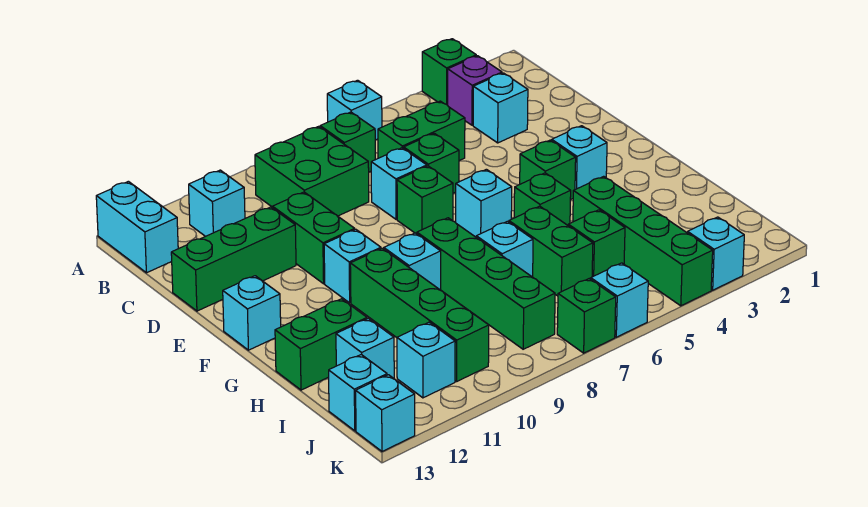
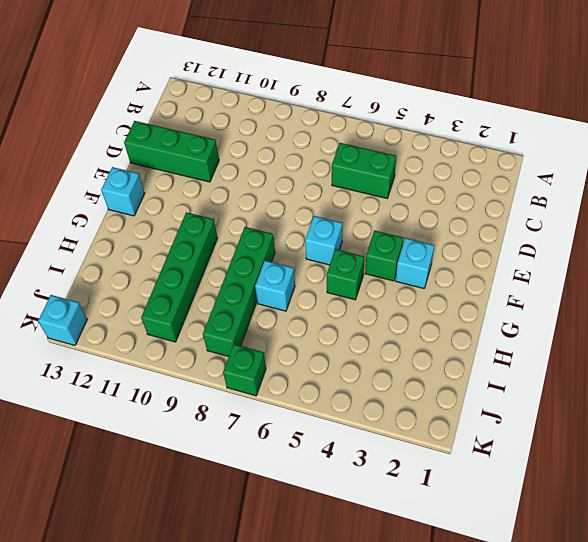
none -> green 1x1 brick [422,39,476,105]
none -> cyan 1x1 brick [327,80,382,140]
none -> cyan 1x2 brick [96,181,178,273]
none -> purple 1x1 brick [448,56,502,125]

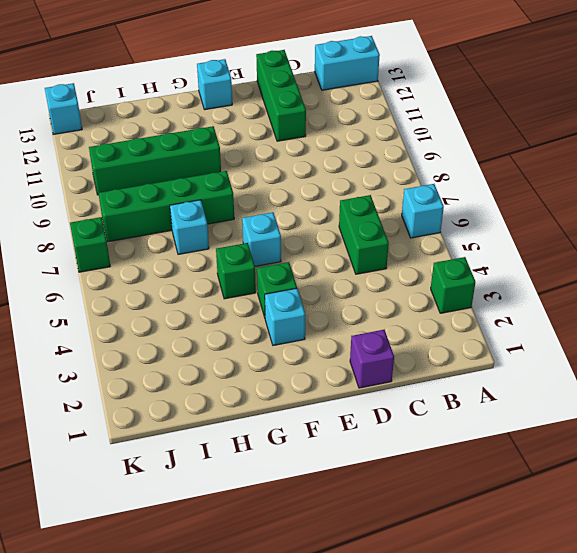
purple 1x1 brick [350,330,394,388] -> purple 1x1 brick moved to [448,56,502,125]
none -> green 1x1 brick [320,112,375,172]
none -> green 2x2 brick [255,126,369,216]
none -> cyan 1x1 brick [189,170,245,236]
none -> cyan 1x1 brick [473,73,528,143]

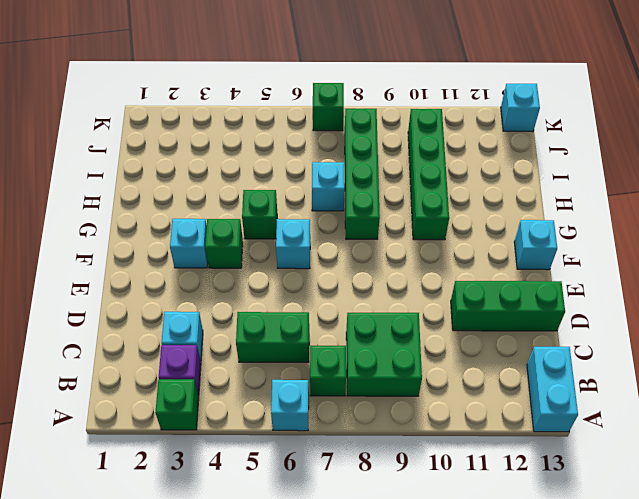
none -> cyan 1x1 brick [189,170,245,236]
none -> green 1x1 brick [404,133,459,193]
none -> cyan 1x1 brick [371,148,427,219]
none -> green 1x2 brick [273,192,355,284]

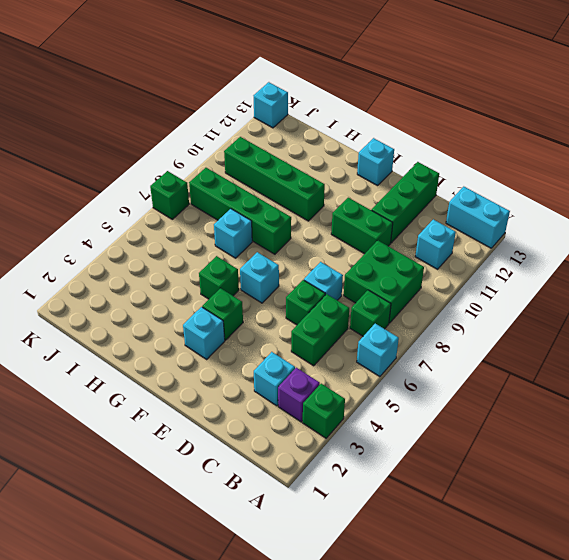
none -> green 1x1 brick [397,166,453,234]
none -> cyan 1x1 brick [324,229,381,303]
none -> cyan 1x1 brick [384,233,441,290]
none -> green 1x4 brick [573,176,713,306]

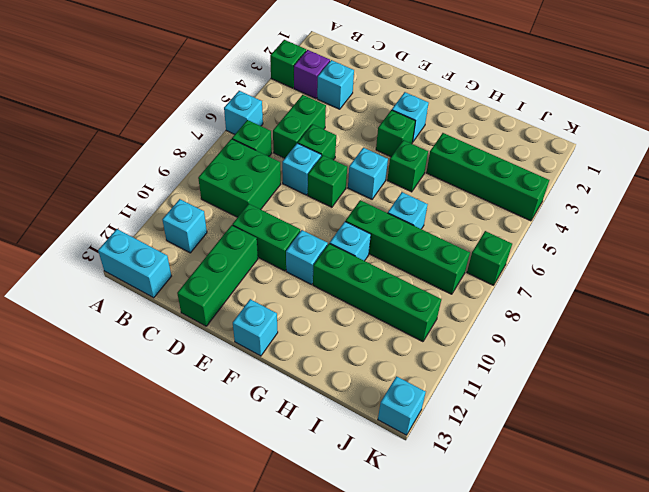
none -> green 1x2 brick [509,206,593,296]
none -> green 1x2 brick [275,299,367,390]
none -> green 1x1 brick [568,210,625,277]
none -> cyan 1x1 brick [336,318,394,378]

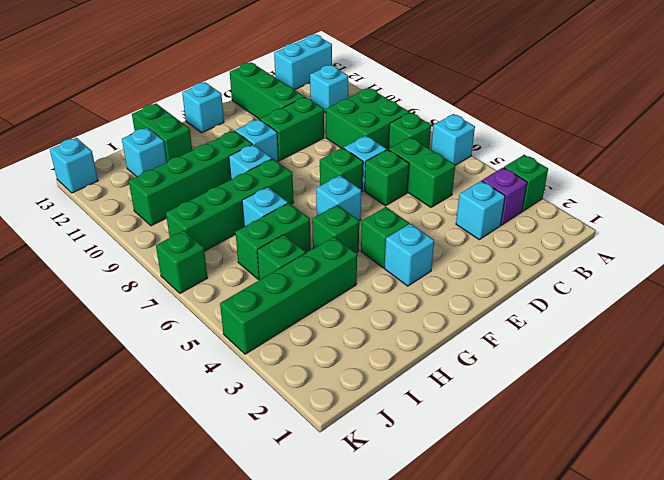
none -> cyan 1x1 brick [397,322,455,398]
none -> cyan 1x1 brick [329,354,387,431]
none -> cyan 1x1 brick [688,217,744,290]
none -> cyan 1x1 brick [591,263,648,337]

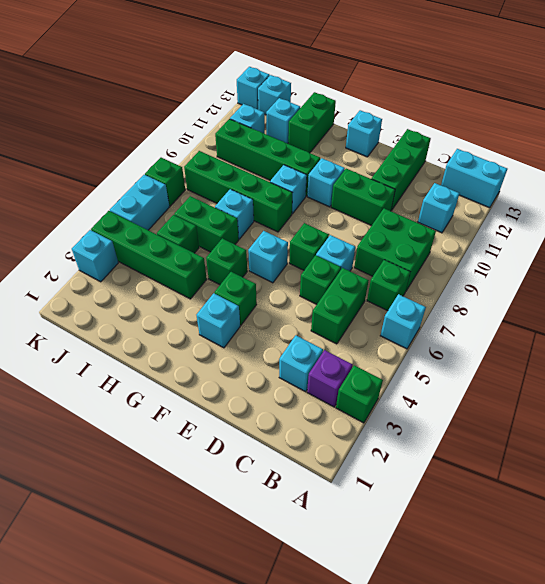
cyan 1x2 brick [110,175,169,230] -> cyan 1x1 brick [591,263,648,337]

